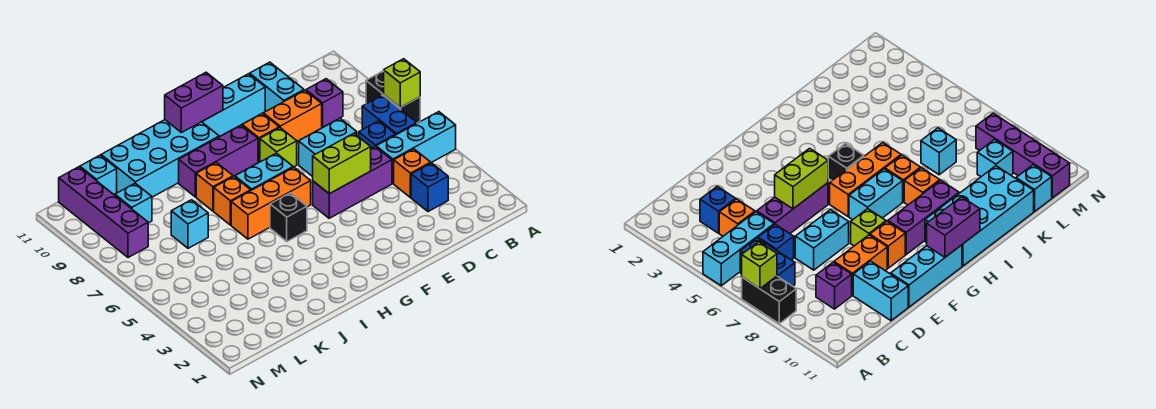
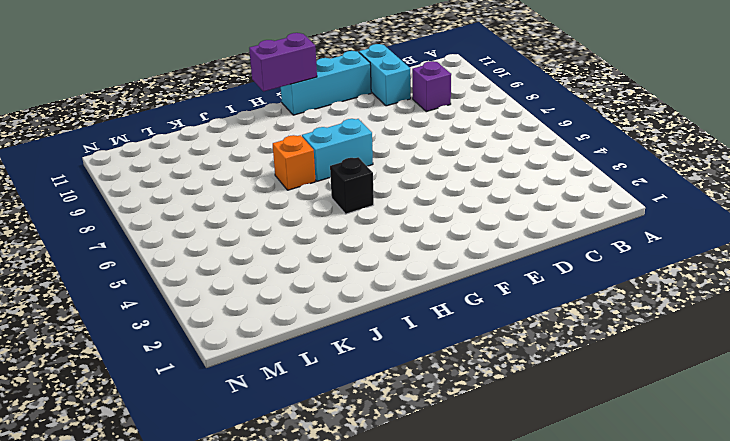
none -> cyan 1x3 brick [376,112,456,183]
none -> black 1x2 brick [366,71,420,123]
none -> blue 1x2 brick [362,95,417,135]

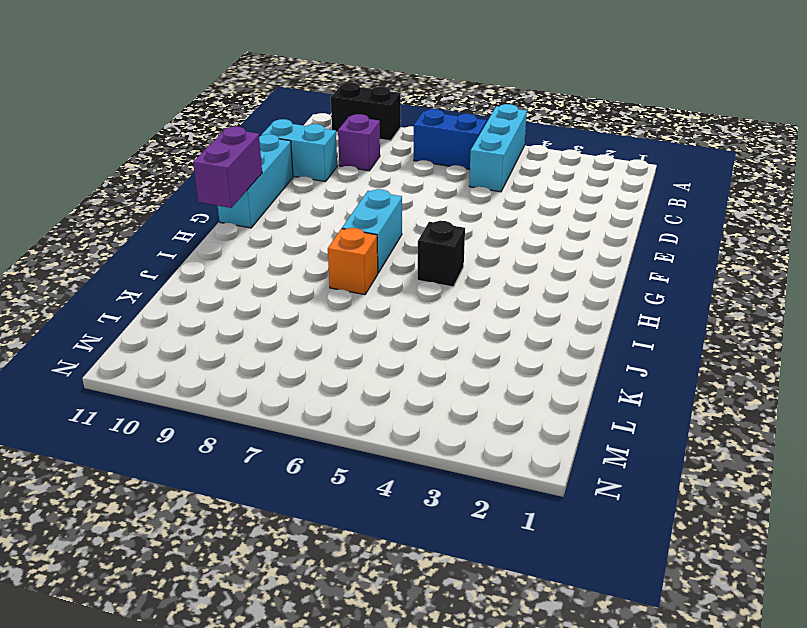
black 1x2 brick [331,82,401,141] -> black 1x2 brick moved to [366,71,420,123]
none -> blue 1x1 brick [411,163,448,212]
none -> orange 1x1 brick [394,149,431,198]
none -> blue 1x1 brick [359,121,396,148]

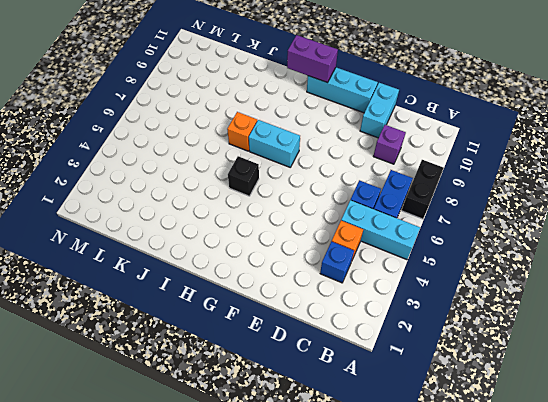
none -> purple 1x3 brick [313,147,392,218]
none -> cyan 1x2 brick [299,118,357,177]
none -> orange 1x2 brick [264,90,322,141]

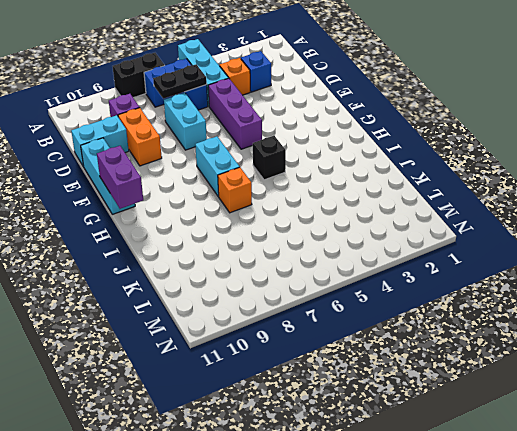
black 1x2 plate [153,64,207,99] -> none
none -> lime 1x1 brick [260,128,297,167]
none -> orange 1x1 brick [242,113,279,162]
none -> orange 1x3 brick [231,167,311,239]

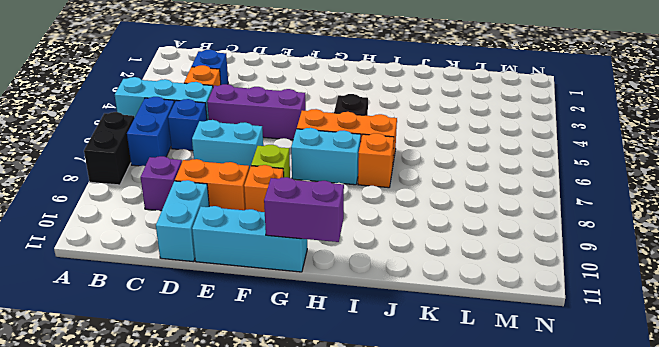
none -> purple 1x3 brick [179,125,258,197]
none -> cyan 2x4 brick [101,120,219,197]
none -> orange 1x1 brick [196,162,233,211]

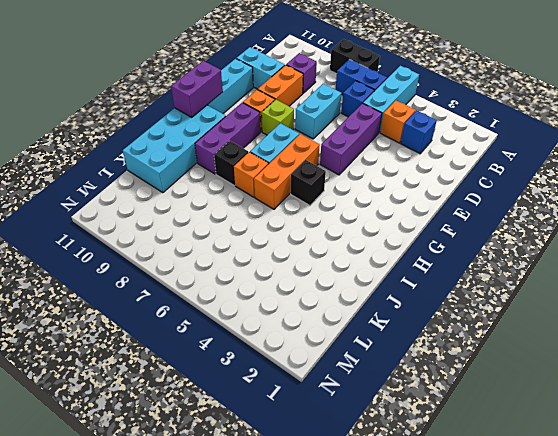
black 1x1 brick [214,141,248,185] -> orange 1x1 brick [196,162,233,211]
none -> cyan 1x1 brick [171,200,208,248]
none -> cyan 1x1 brick [115,183,152,223]
none -> cyan 1x1 brick [80,155,117,194]

